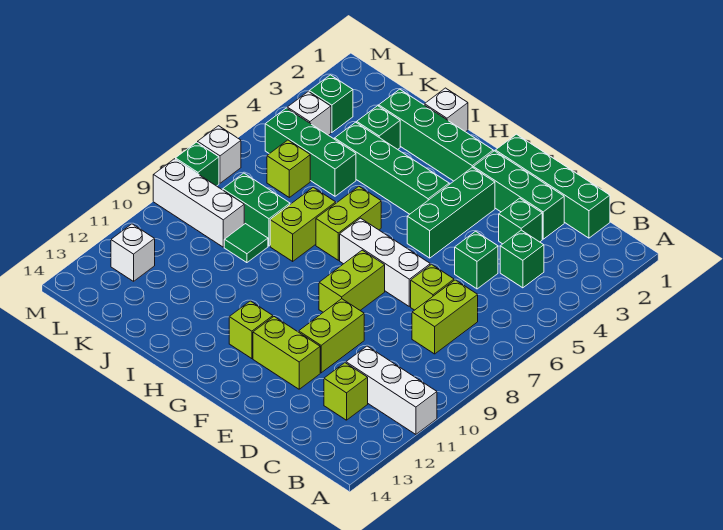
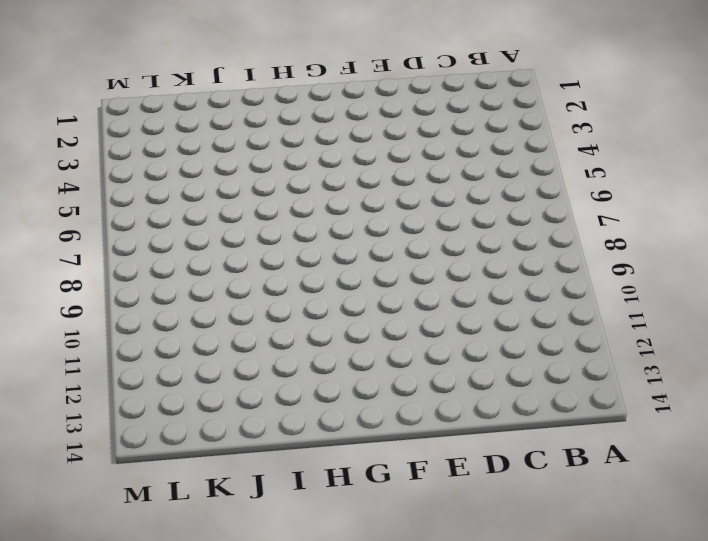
none -> white 1x3 brick [346,346,437,434]
none -> green 1x4 brick [495,134,610,238]
none -> green 1x1 brick [500,230,544,288]
none -> lime 1x2 brick [412,280,478,354]

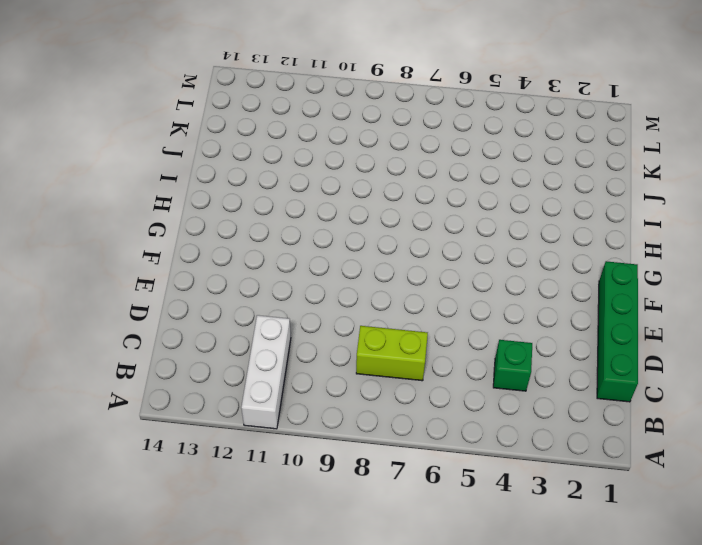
none -> lime 1x1 brick [324,363,368,420]
none -> green 1x3 brick [473,151,564,239]
none -> green 1x1 brick [499,198,542,244]
none -> green 1x1 brick [455,231,498,289]

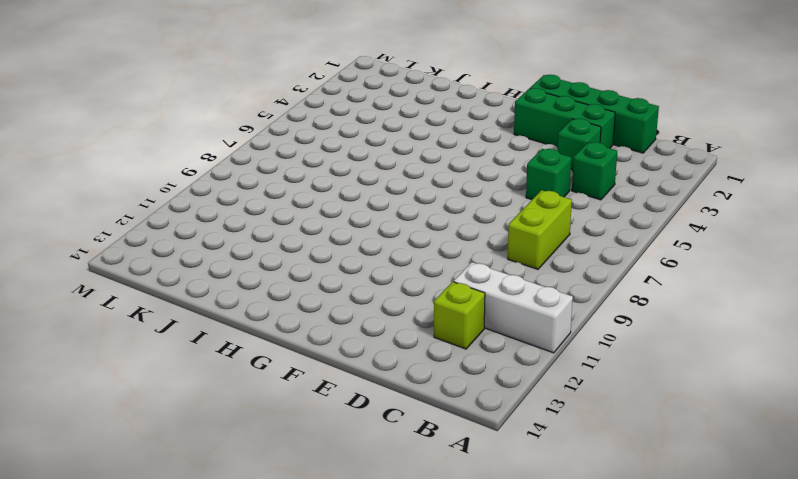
none -> lime 1x1 brick [411,265,454,310]
none -> white 1x3 brick [340,218,430,306]
none -> lime 1x2 brick [299,299,364,373]
none -> lime 1x2 brick [253,317,320,389]

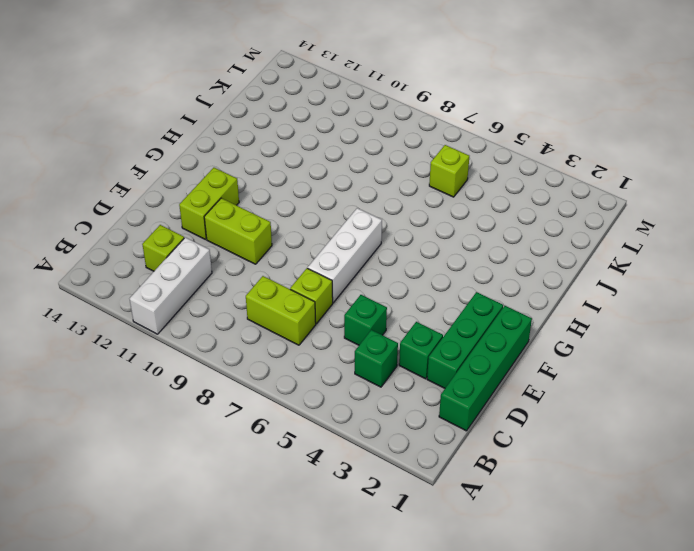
none -> green 1x3 brick [407,167,495,258]
none -> lime 1x2 brick [319,250,385,312]
none -> green 1x4 brick [379,89,493,181]
none -> green 1x4 brick [335,122,449,214]

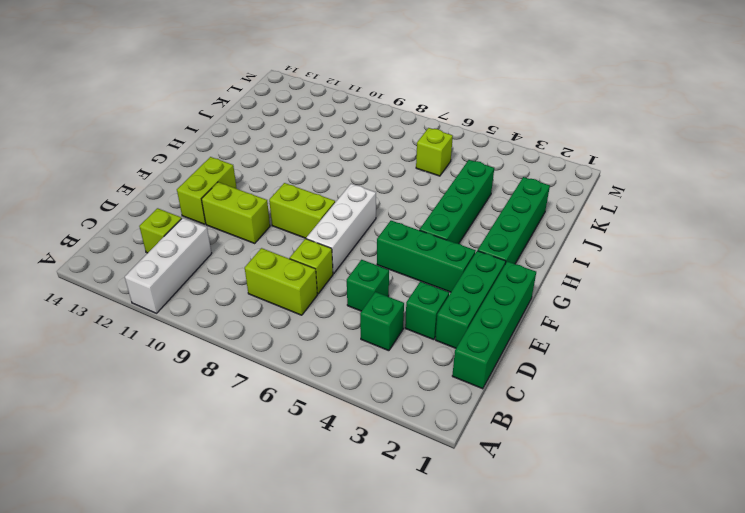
none -> lime 1x1 brick [229,301,273,359]
none -> lime 1x2 brick [316,186,381,260]
none -> white 1x1 brick [424,88,468,132]
none -> lime 1x2 brick [270,187,336,261]

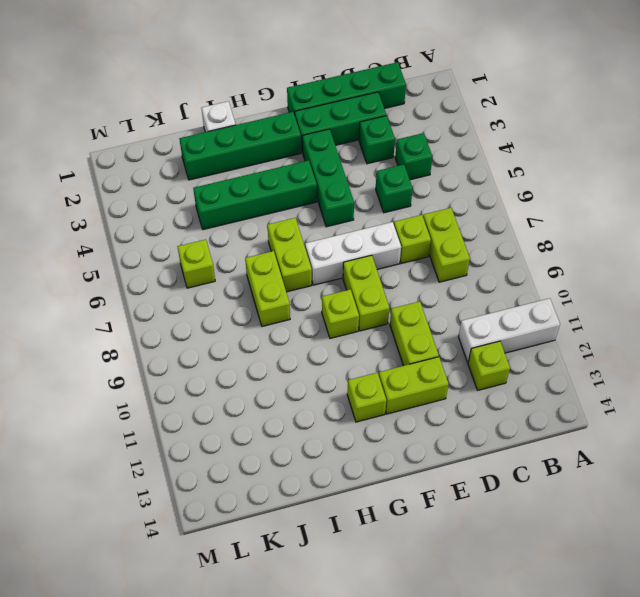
lime 1x1 brick [322,289,359,338] -> none
none -> green 1x1 brick [357,106,400,149]
none -> green 1x3 brick [265,108,356,196]
none -> green 1x2 brick [223,173,290,246]
none -> green 1x1 tile [224,224,268,263]

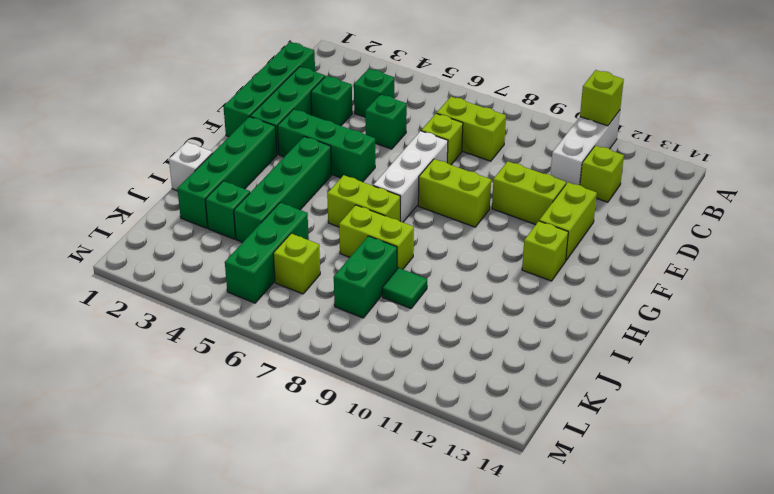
lime 1x1 brick [580,70,624,126] -> none
none -> white 1x3 brick [153,159,244,247]
none -> green 1x1 brick [309,75,353,132]
none -> white 1x1 brick [287,91,331,135]
none -> white 1x1 brick [111,224,155,281]

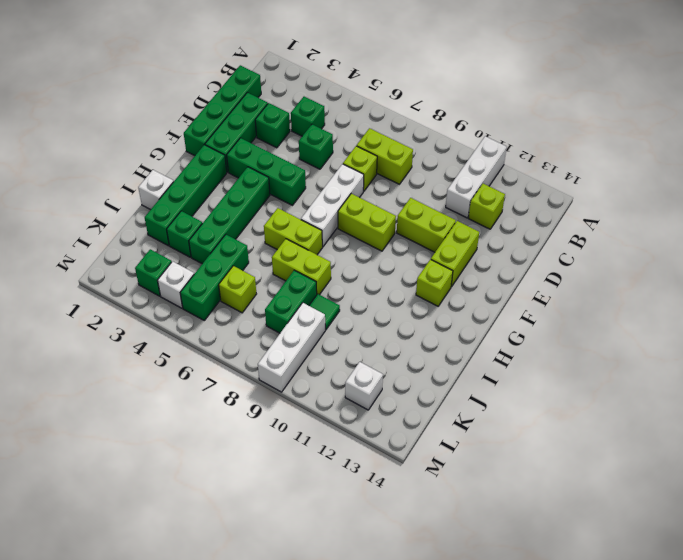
none -> white 1x1 brick [198,126,241,183]
none -> green 1x1 brick [176,142,219,186]

